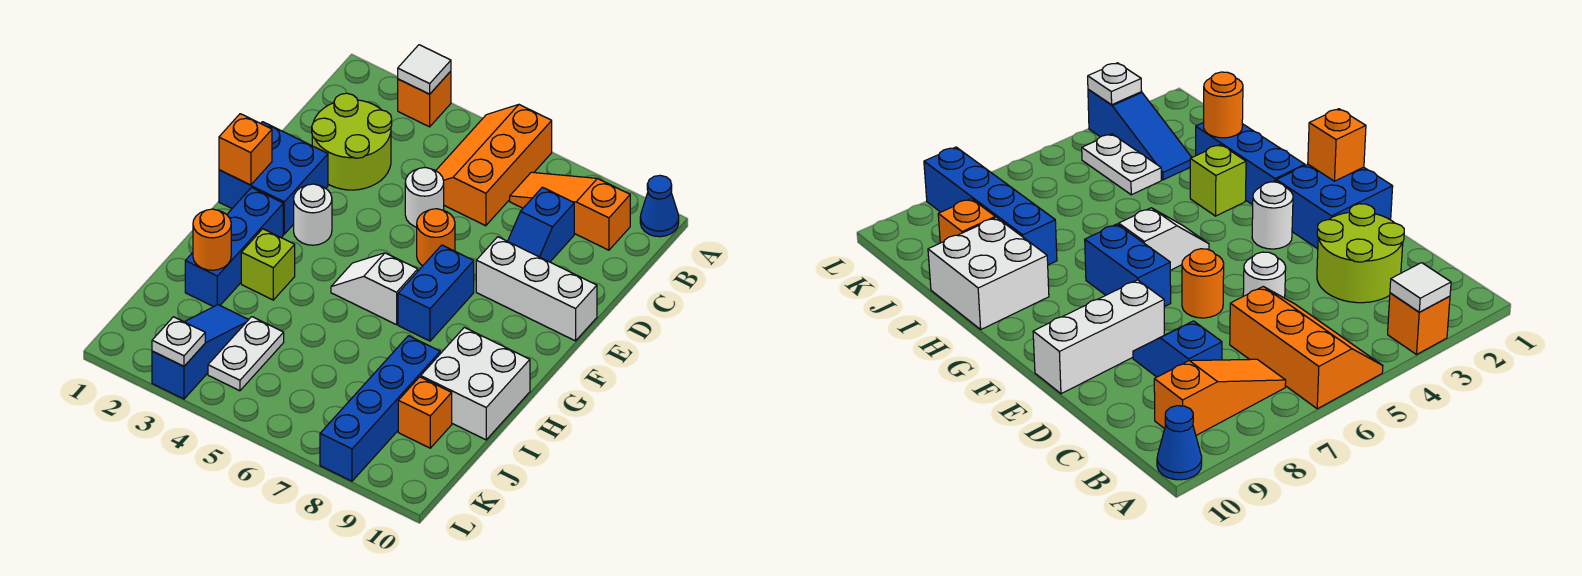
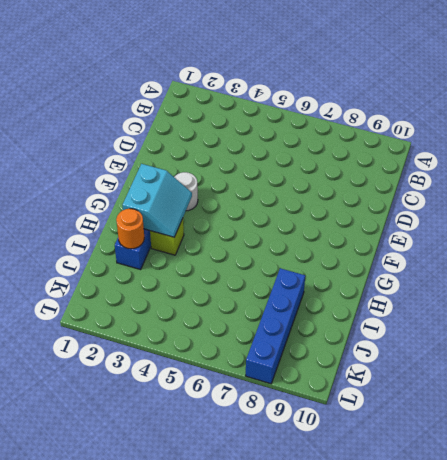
cyan 2x2 slope [123,164,192,237] -> none
none -> orange 1x1 brick [398,71,451,127]
none -> orange 2x3 slope [436,105,552,226]
none -> blue 1x1 cone [640,175,679,237]

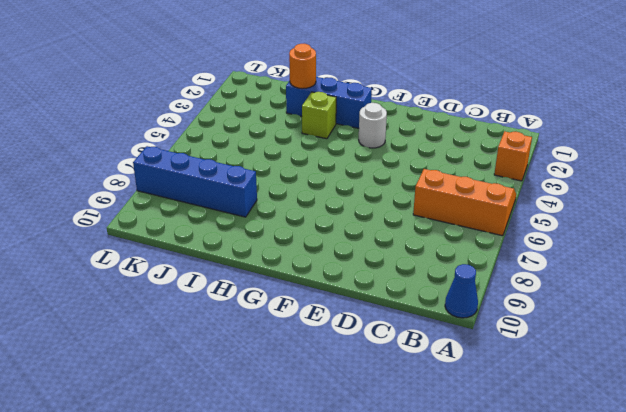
none -> orange 1x3 slope [510,172,630,250]
none -> lime 2x2 round brick [312,93,392,190]
none -> blue 1x2 slope [508,187,574,262]

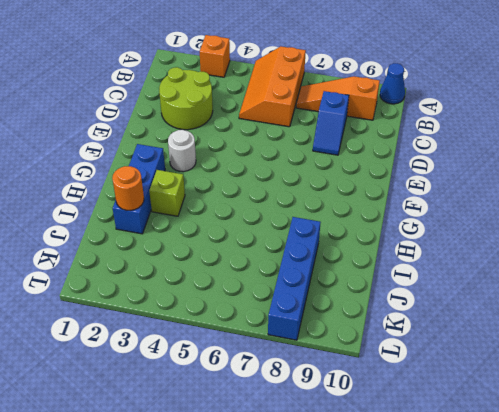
none -> white 1x1 round brick [405,167,444,227]
none -> blue 2x2 brick [219,122,328,234]
none -> orange 1x1 round brick [417,209,455,266]

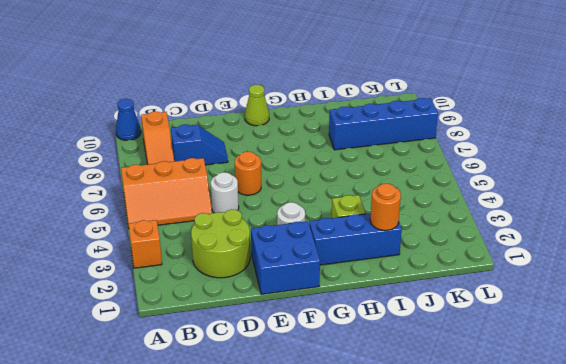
lime 1x1 cone [245,85,269,126] -> none
none -> white 1x3 brick [476,237,597,341]
none -> blue 1x2 brick [398,245,474,341]
none -> white 1x2 slope [331,253,418,325]

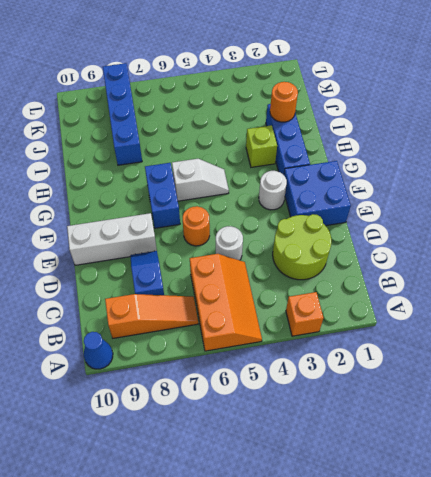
none -> white 2x2 brick [421,327,530,440]
none -> blue 1x3 slope [152,305,249,399]
none -> white 1x2 plate [208,317,284,391]

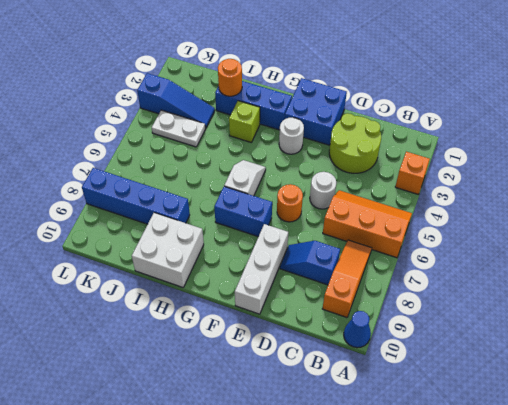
none -> orange 1x1 brick [398,377,452,448]
none -> white 1x1 tile [398,45,451,94]
none -> orange 1x1 brick [219,114,272,185]

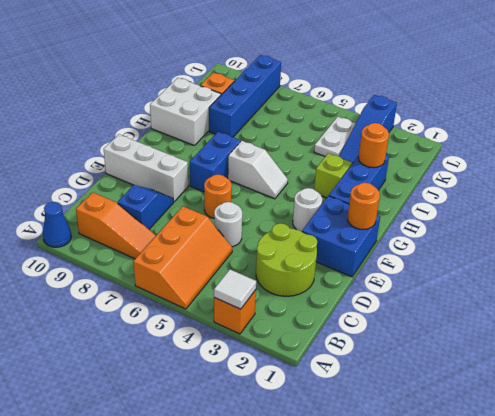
orange 1x1 round brick [348,183,380,229] -> orange 1x1 brick [219,114,272,185]
none -> white 1x1 plate [152,317,205,366]

